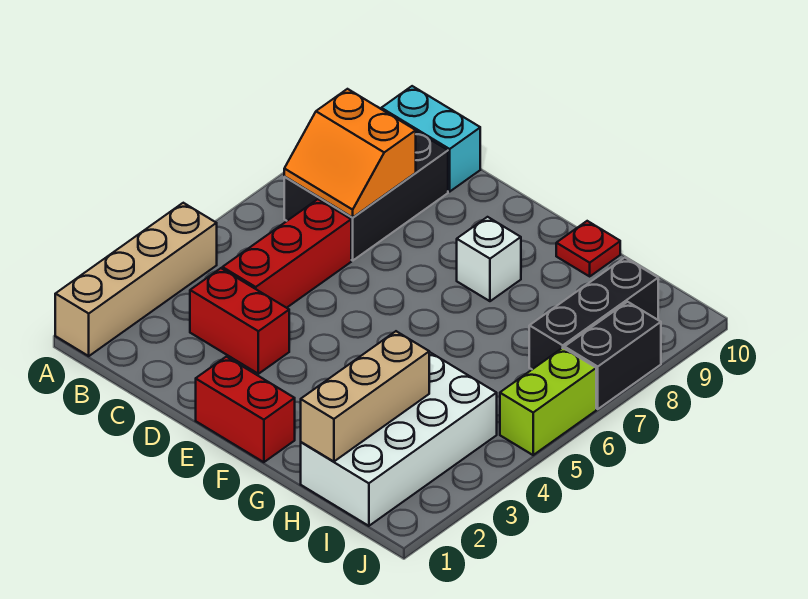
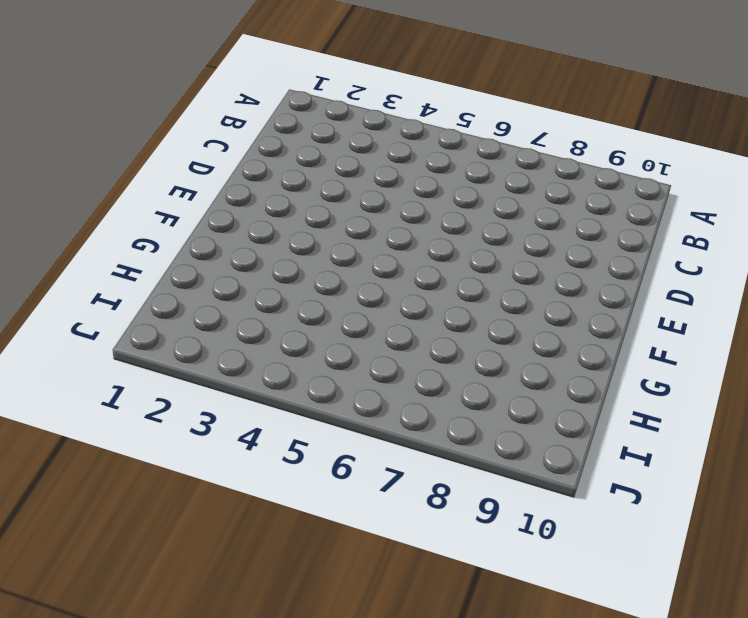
none -> tan 1x4 brick [55,203,217,356]
none -> black 2x3 brick [284,131,448,261]
none -> cyan 1x2 brick [381,86,480,192]

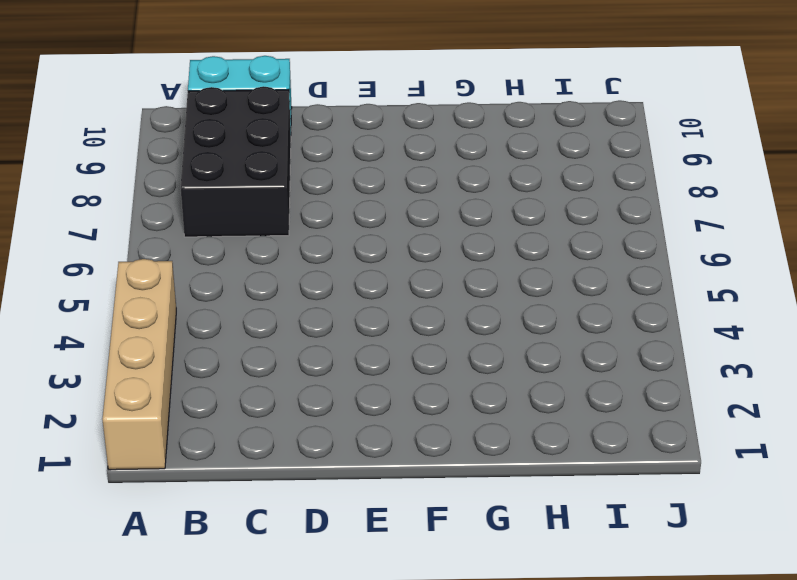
none -> red 1x2 brick [190,268,289,374]
none -> red 1x3 brick [222,199,351,308]
none -> red 1x2 brick [196,357,295,462]

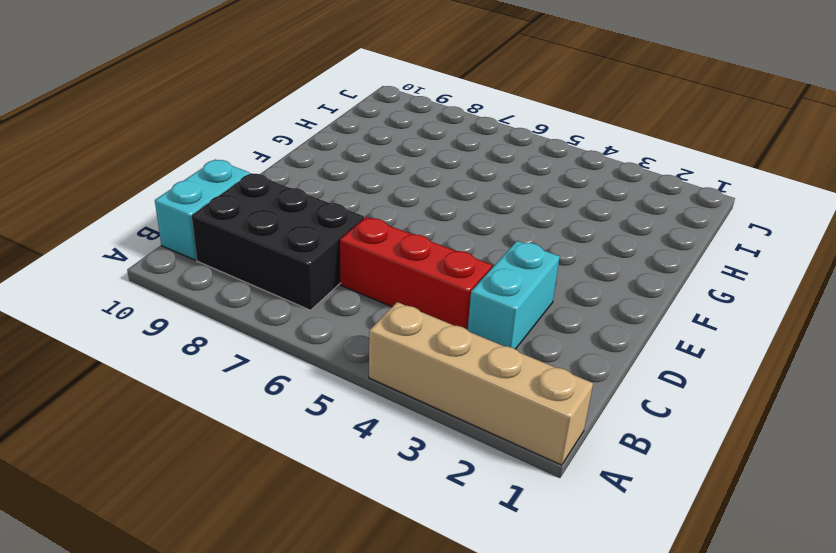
cyan 1x2 brick [468,241,560,349] -> red 1x2 brick [190,268,289,374]
none -> red 1x2 brick [196,357,295,462]
none -> white 1x1 brick [457,217,521,301]
none -> red 1x1 plate [556,221,620,276]

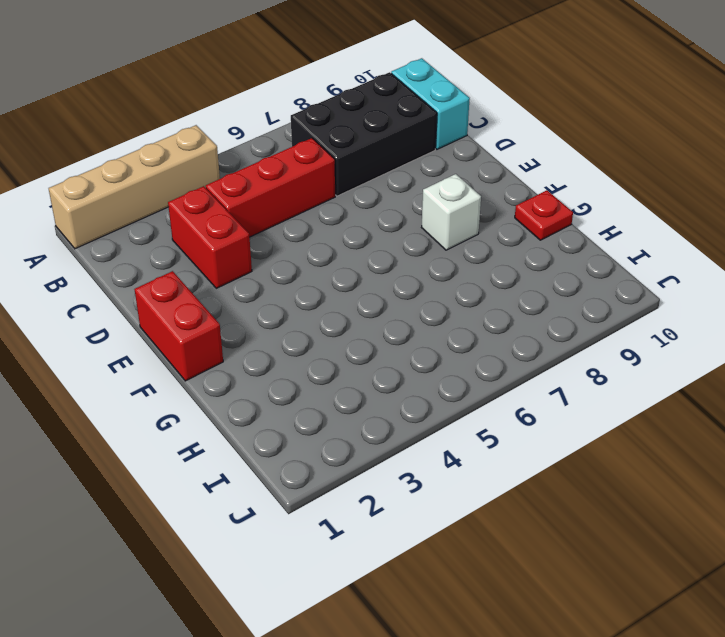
none -> white 2x4 brick [301,352,497,526]
none -> black 1x3 brick [529,258,658,369]
none -> lime 1x2 brick [500,348,596,455]

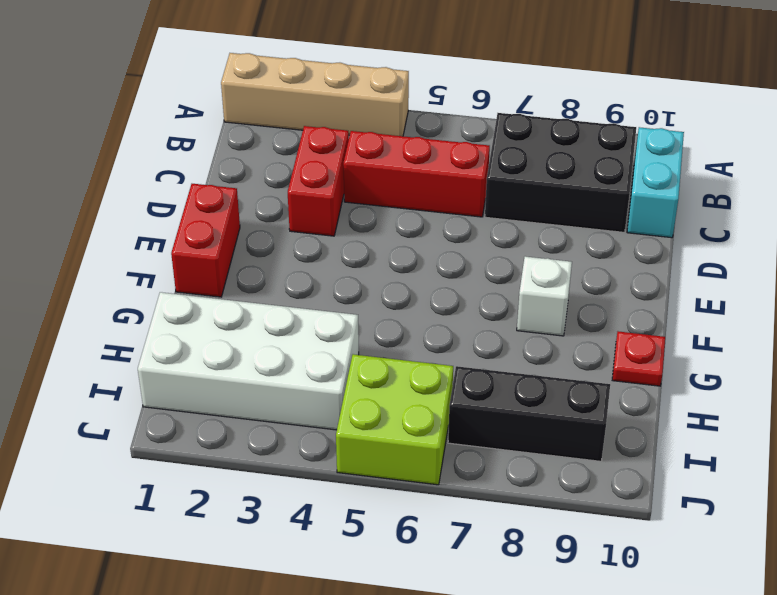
lime 2x2 brick [336,354,453,485] -> lime 1x2 brick [500,348,596,455]
none -> black 1x2 brick [564,302,661,409]
none -> orange 2x2 slope [284,89,416,218]
none -> tan 1x3 brick [301,331,429,462]

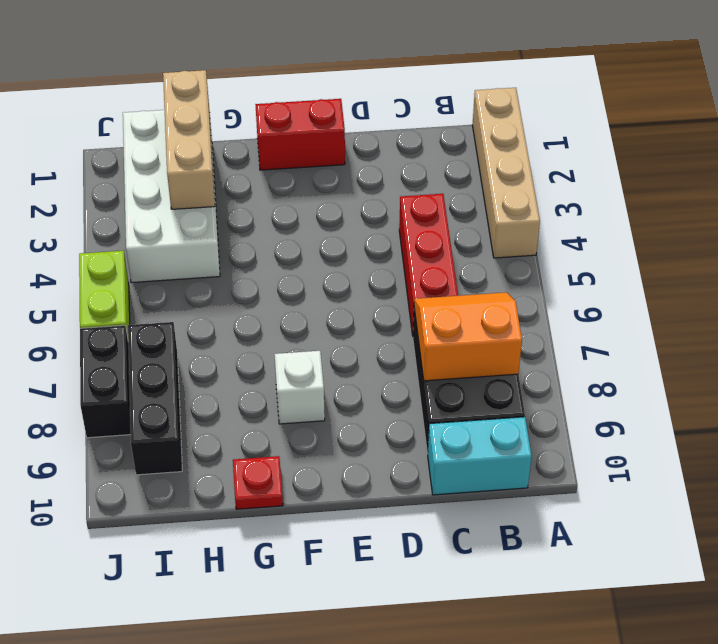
none -> red 1x2 brick [190,268,289,374]

